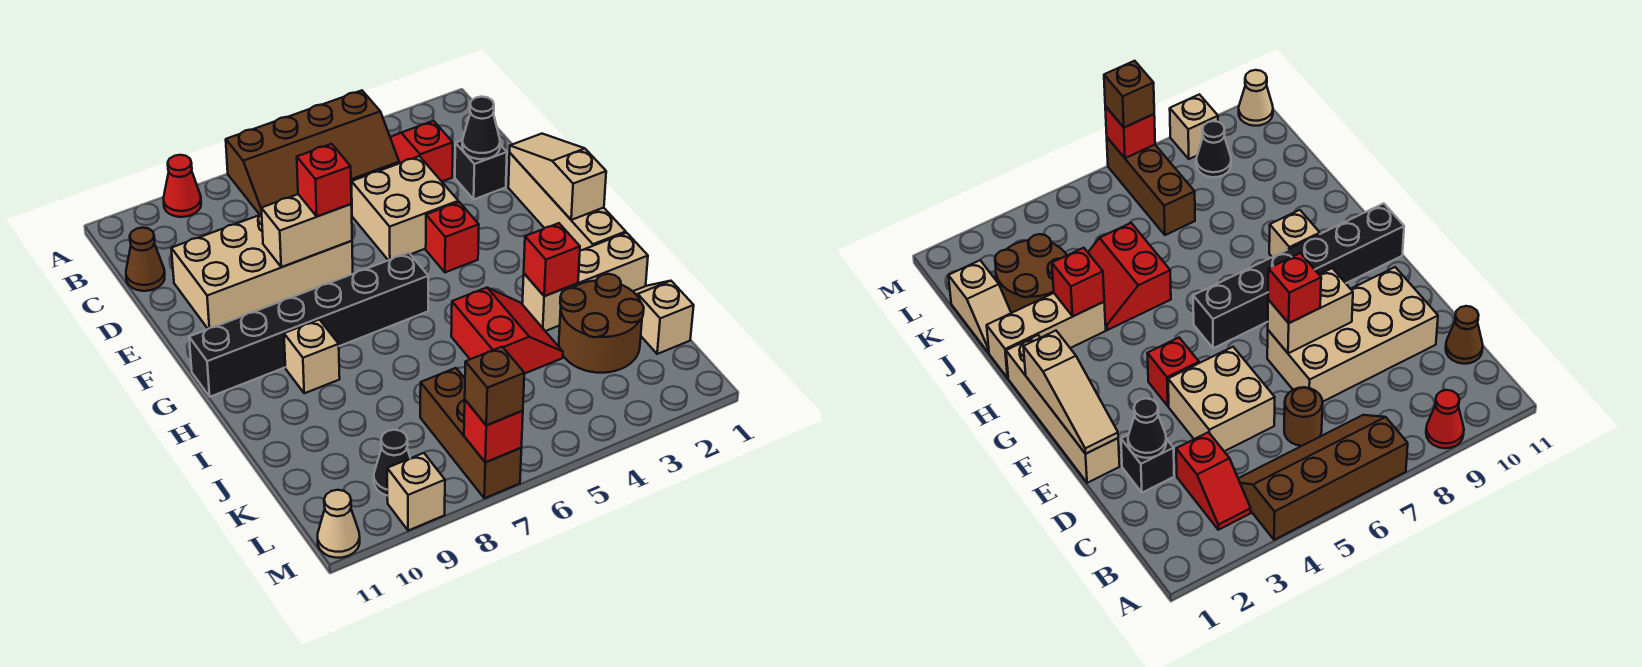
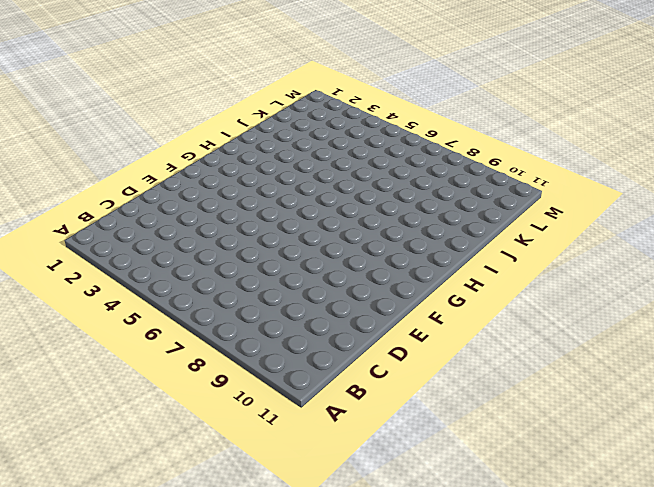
none -> brown 2x4 slope [226,90,399,215]
none -> red 1x1 cone [164,155,201,217]
none -> red 1x2 slope [390,121,453,181]

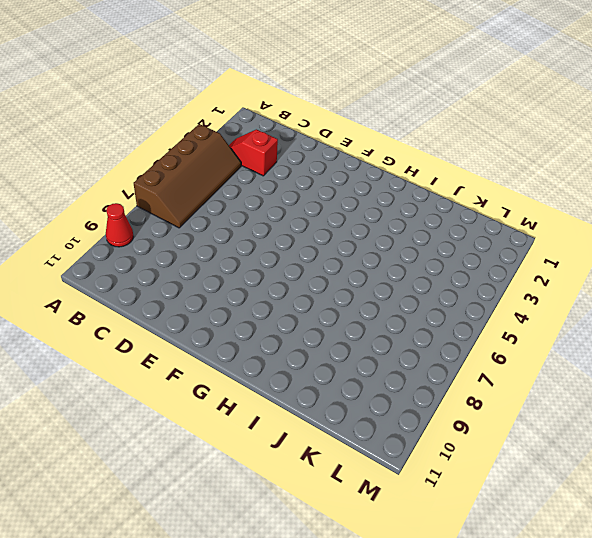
none -> brown 1x1 round brick [1284,387,1323,446]
none -> brown 1x1 cone [126,228,165,291]
none -> black 1x1 brick [455,141,507,199]

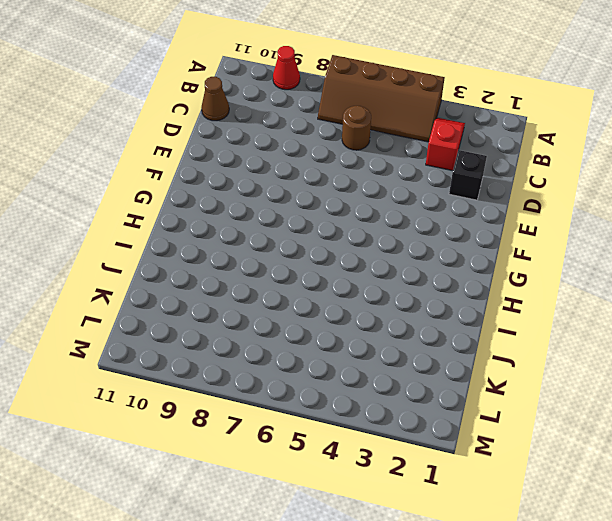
none -> tan 2x2 brick [352,156,458,260]
none -> tan 2x4 brick [171,214,353,329]
none -> tan 1x4 brick [508,153,626,250]

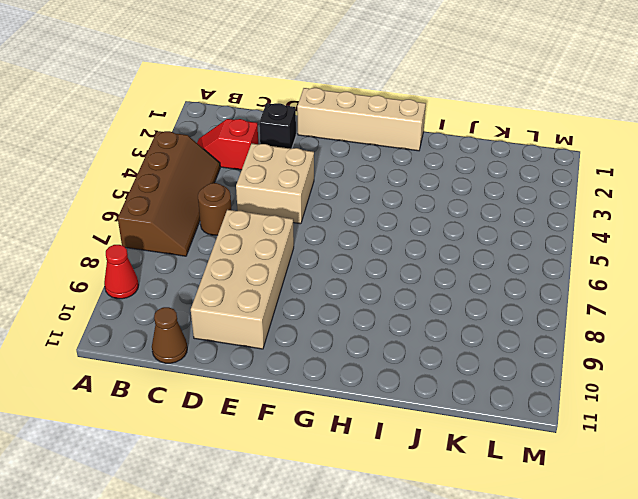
none -> red 1x1 brick [426,202,479,272]
none -> black 1x6 brick [189,253,428,397]
none -> tan 1x1 brick [284,320,340,393]

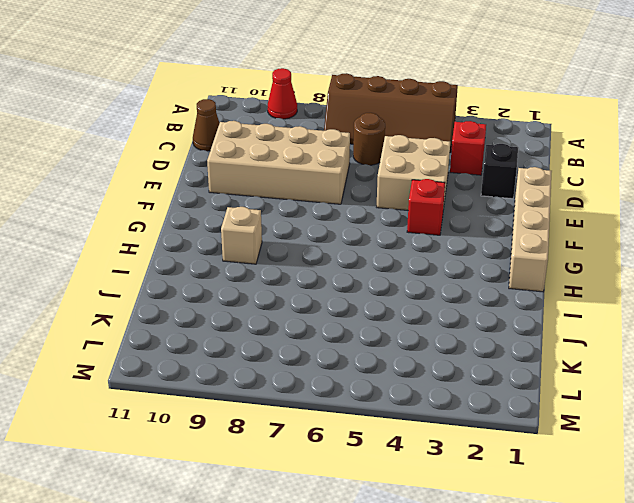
none -> black 1x6 brick [189,253,428,397]
none -> tan 1x3 brick [522,233,648,331]
none -> red 2x2 slope [451,288,563,374]

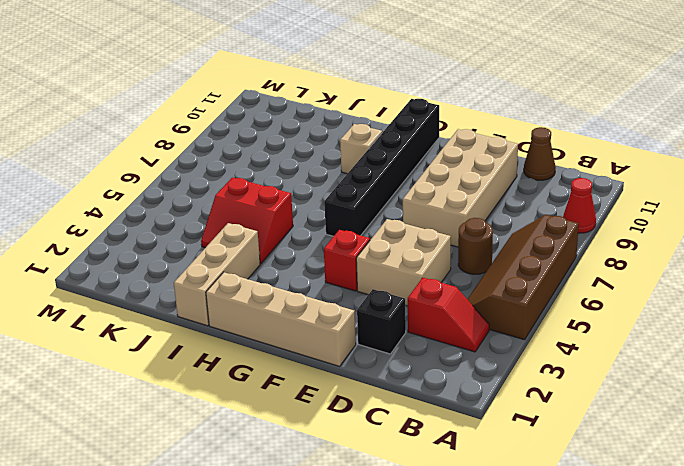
none -> tan 1x2 slope [633,281,694,354]
none -> brown 2x2 round brick [559,274,644,373]
none -> brown 1x3 brick [420,368,521,498]

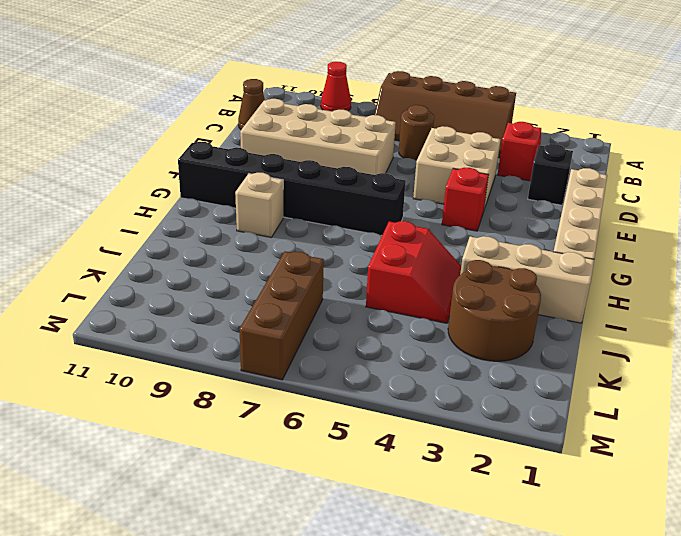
none -> tan 1x2 slope [633,281,694,354]
none -> black 1x1 cone [374,430,410,495]
none -> tan 1x1 brick [387,453,445,531]

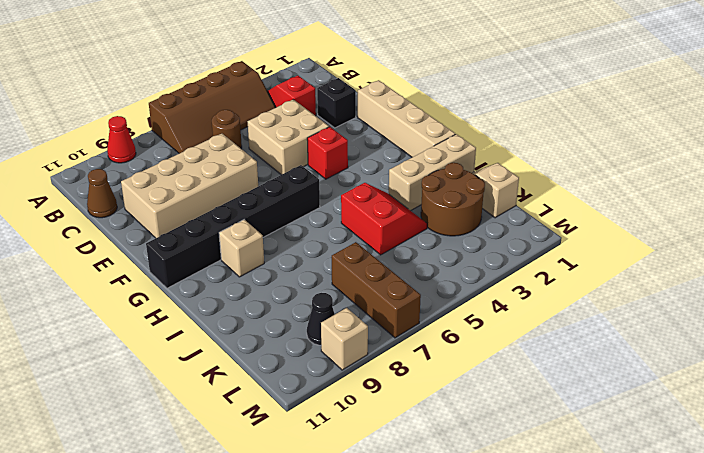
none -> tan 1x1 cone [318,490,360,558]
none -> black 1x1 cone [462,97,500,159]
none -> tan 1x3 slope [510,134,606,220]

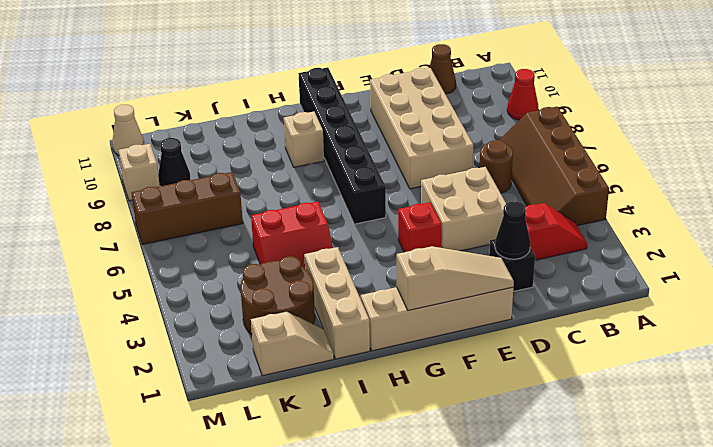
none -> tan 1x2 brick [261,194,352,267]
none -> red 1x1 brick [524,223,580,296]
none -> red 1x1 brick [464,400,523,462]

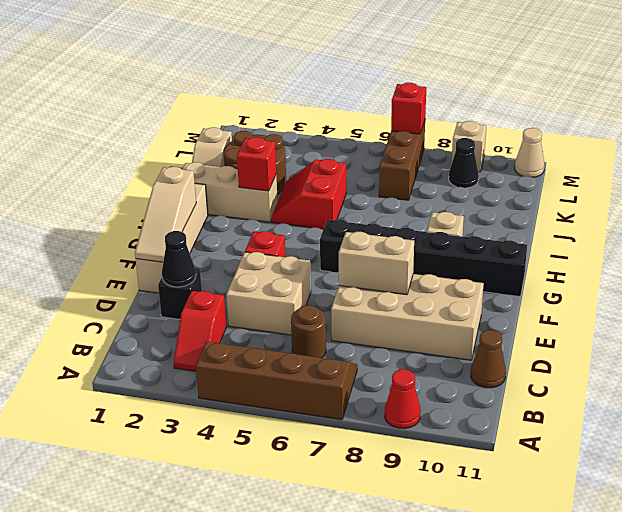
none -> red 1x1 brick [297,144,351,216]
none -> brown 1x1 brick [465,347,524,425]

